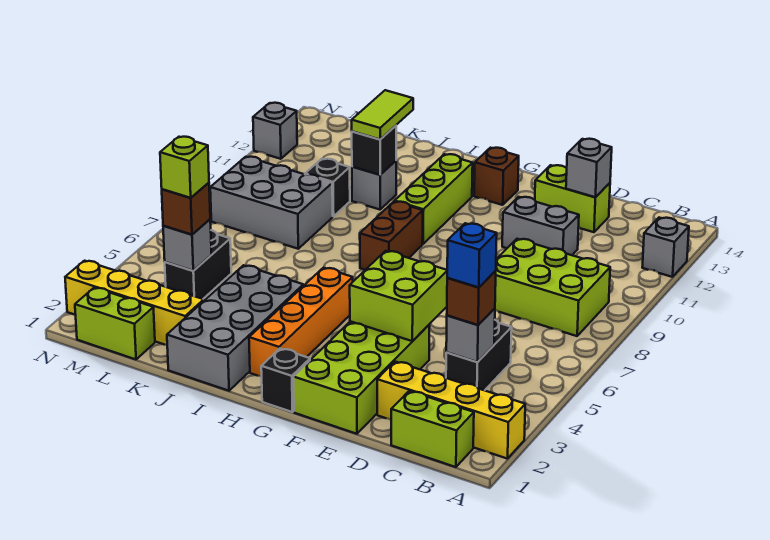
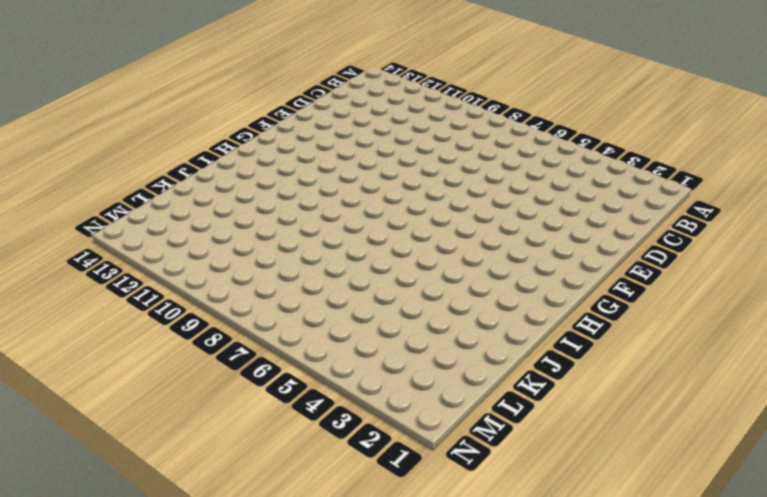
none -> yellow 1x4 brick [377,362,525,459]
none -> grey 1x1 brick [642,218,689,277]
none -> lime 1x2 brick [391,391,474,467]
none -> lime 2x3 brick [495,239,610,336]

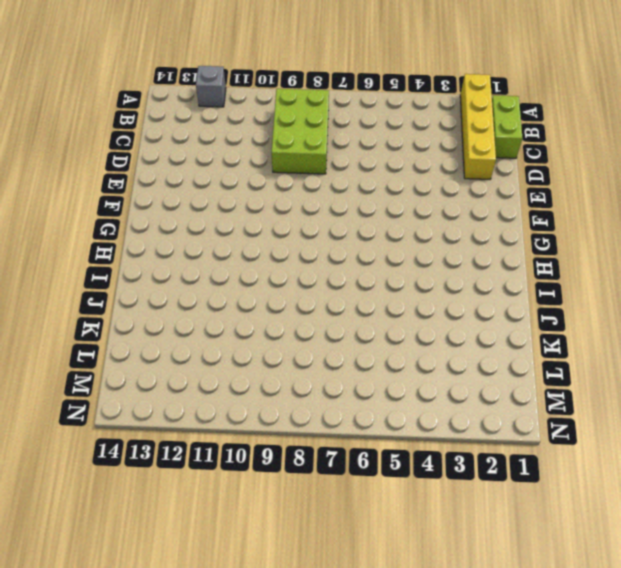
none -> black 1x2 brick [446,320,512,390]
none -> grey 1x2 brick [502,197,579,255]
none -> lime 1x2 brick [535,165,610,232]
none -> lime 2x4 brick [293,321,429,434]

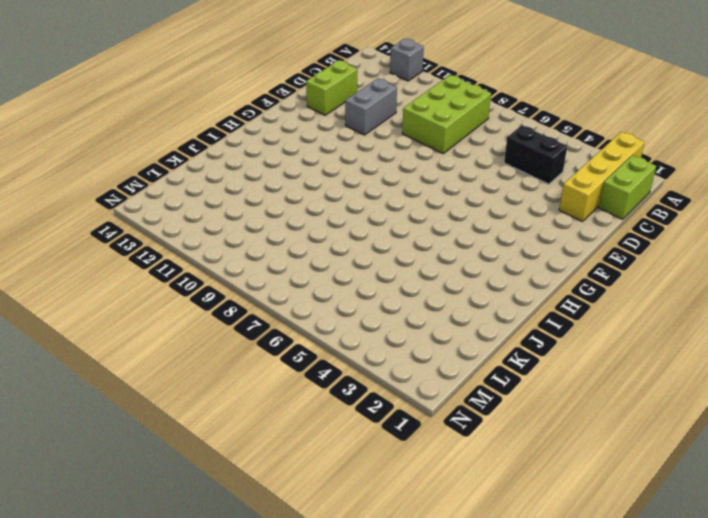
none -> lime 2x4 brick [293,321,429,434]
none -> black 1x1 brick [261,349,310,412]
none -> brown 1x1 brick [474,148,519,205]
none -> orange 1x4 brick [249,268,353,377]

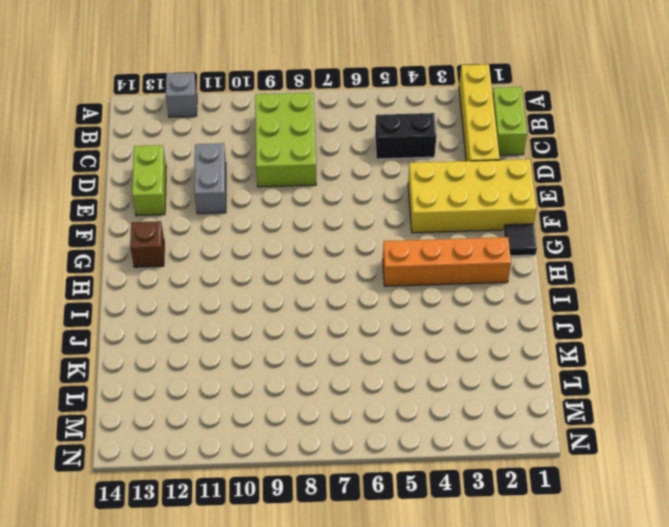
yellow 2x4 brick [408,159,536,233] -> lime 2x4 brick [293,321,429,434]
black 1x1 tile [504,224,537,256] -> black 1x1 brick [261,349,310,412]
none -> brown 1x2 brick [360,201,423,270]
none -> lime 1x3 brick [395,154,473,244]
none -> grey 2x4 brick [167,265,303,391]
none -> grey 1x1 brick [352,161,396,210]

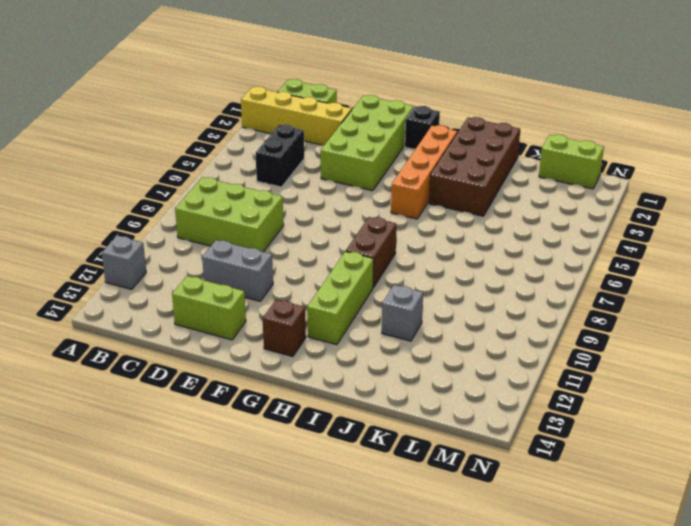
brown 2x4 brick [429,117,520,216] -> grey 2x4 brick [167,265,303,391]
none -> yellow 1x4 brick [65,261,204,345]
none -> grey 2x3 brick [210,157,333,249]
none -> black 1x1 brick [305,159,350,216]
none -> black 1x2 brick [165,230,231,299]

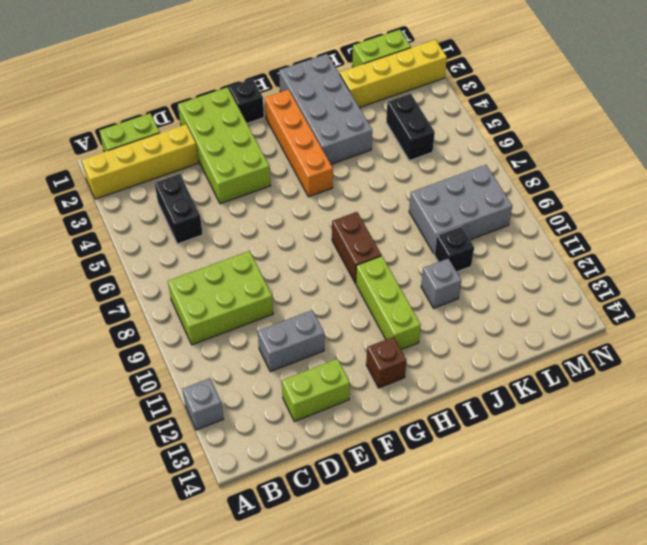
none -> grey 1x1 brick [253,103,297,159]
none -> grey 1x1 brick [446,308,495,362]
none -> grey 1x1 brick [566,139,612,197]
none -> lime 2x2 brick [350,251,447,341]

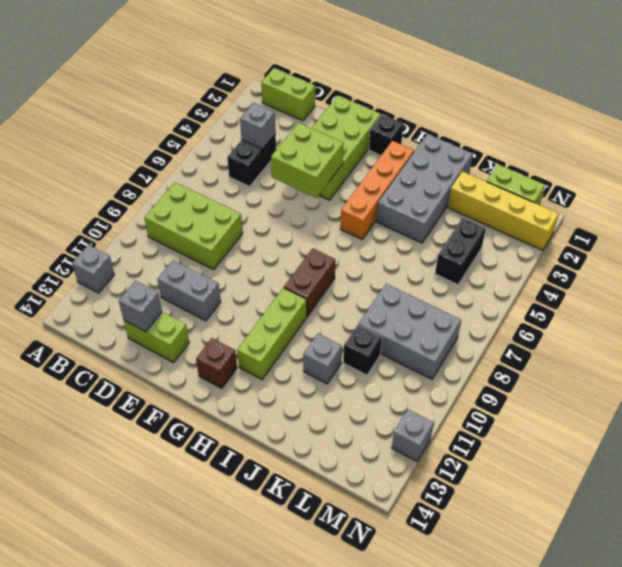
none -> yellow 1x4 brick [377,362,525,459]
none -> black 1x1 brick [352,126,396,175]
none -> grey 1x1 brick [163,219,212,271]
none -> brown 1x1 brick [447,271,496,325]

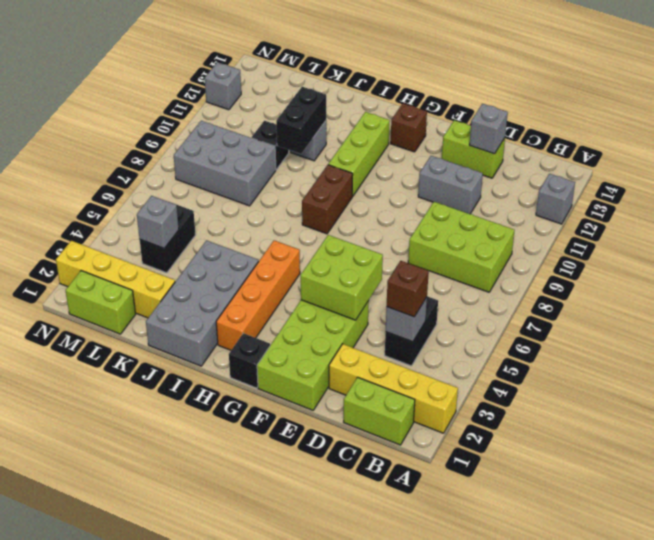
black 1x2 brick [276,87,326,154] -> black 1x1 brick [352,126,396,175]
none -> lime 1x2 tile [352,90,413,139]
none -> brown 1x1 brick [162,183,210,235]
none -> blue 1x1 brick [447,223,497,287]
none -> lime 1x1 brick [160,137,209,198]

